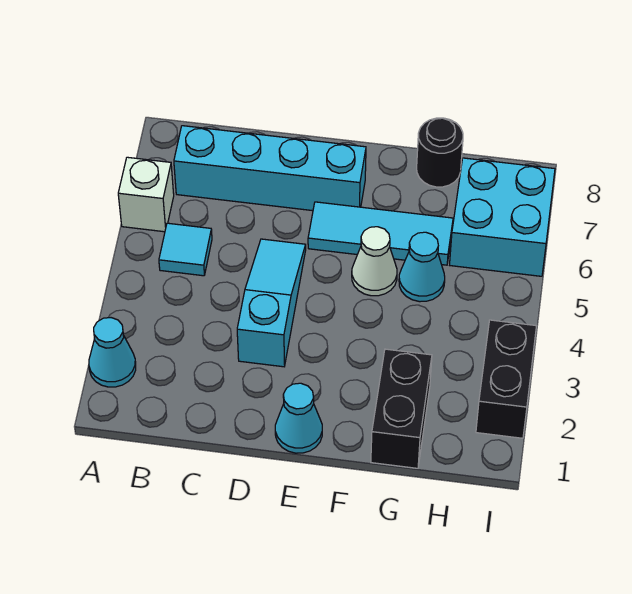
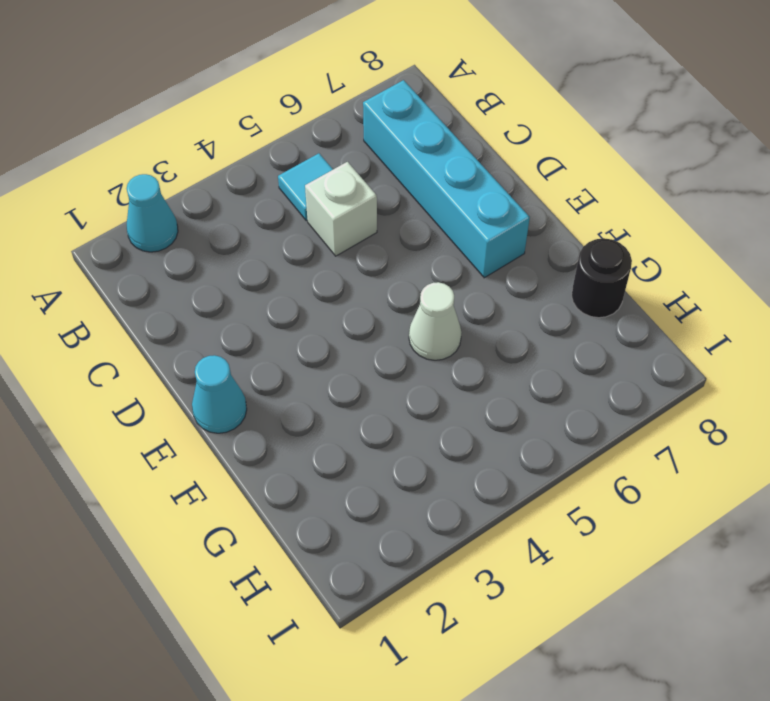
white 1x1 brick [305,162,377,256] -> white 1x1 brick moved to [118,157,174,232]
none -> cyan 1x3 slope [237,239,306,367]
none -> cyan 1x3 tile [308,202,453,265]
none -> black 1x2 brick [371,349,432,468]

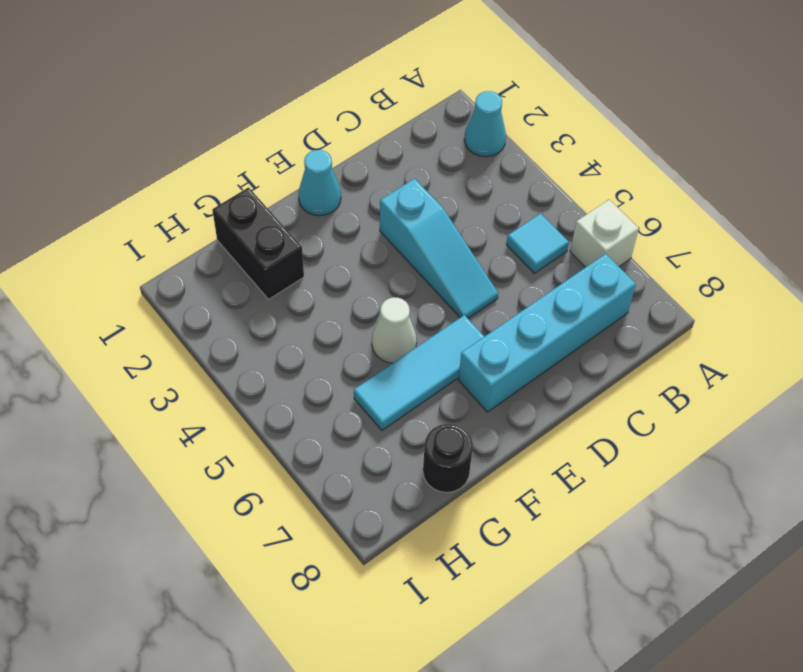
none -> cyan 1x1 cone [399,232,445,302]
none -> cyan 2x2 brick [450,158,555,276]
none -> black 1x2 brick [476,320,536,438]

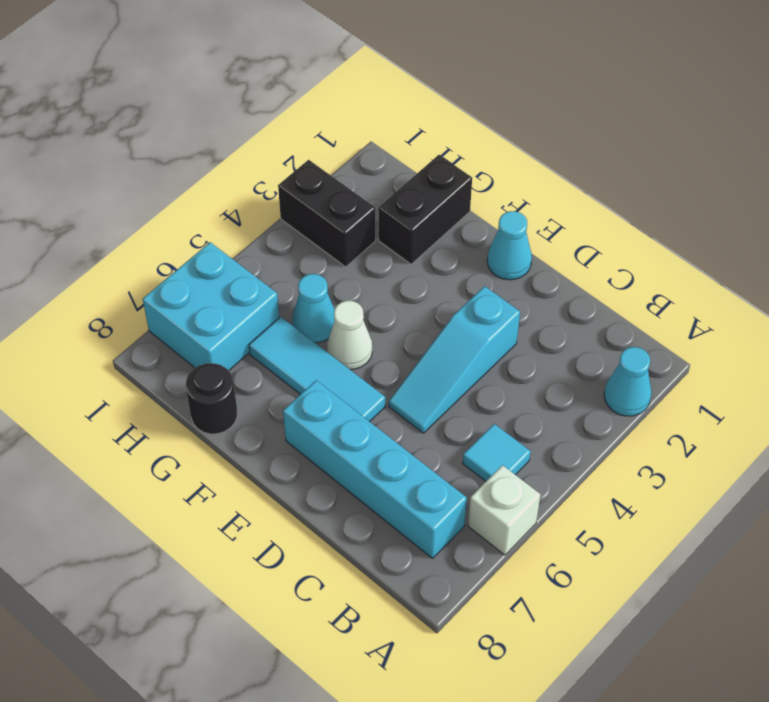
black 1x2 brick [278,160,376,267] -> black 1x2 brick turned to [476,320,536,438]

